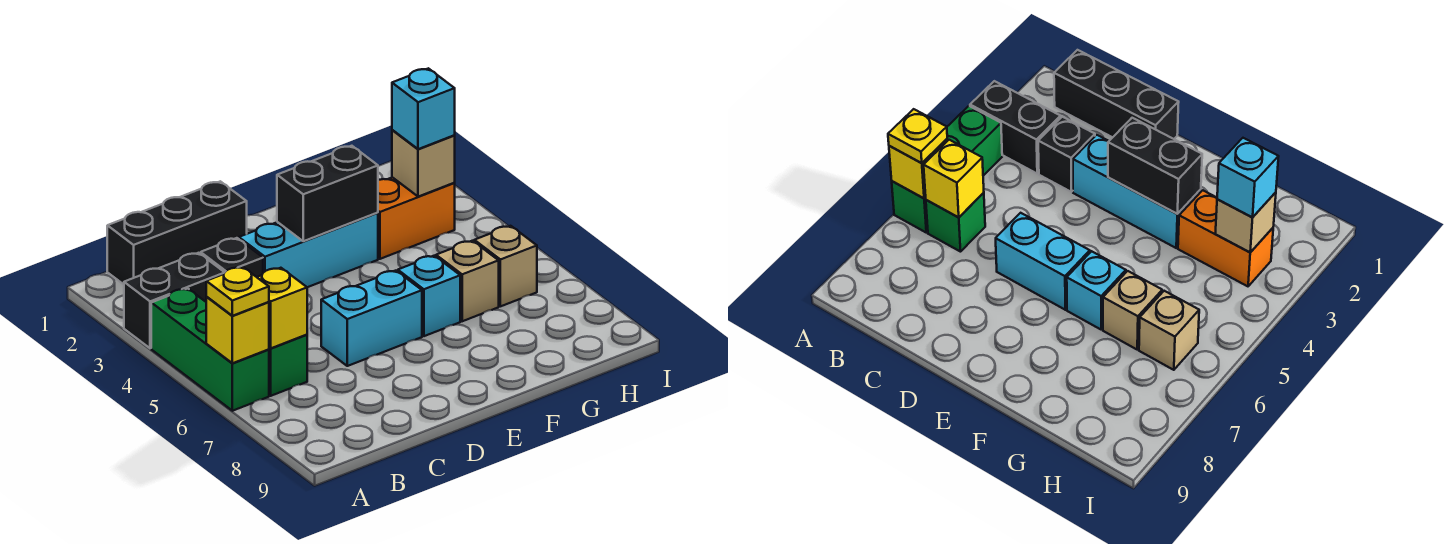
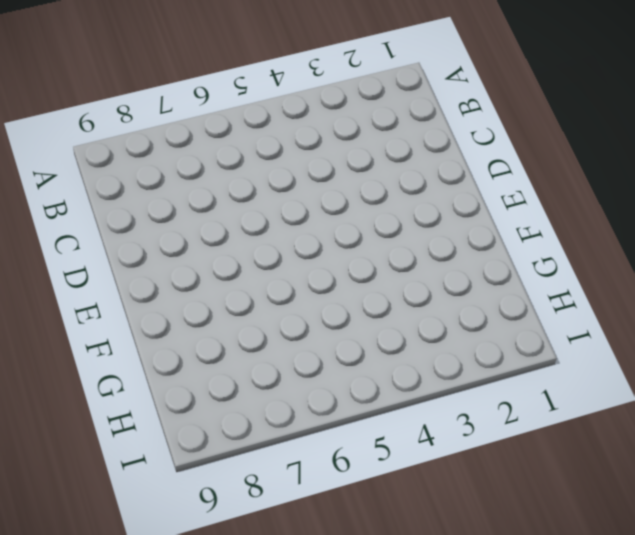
none -> black 1x2 brick [124,253,224,348]
none -> green 1x3 brick [151,289,269,411]
none -> black 1x3 brick [107,181,247,284]

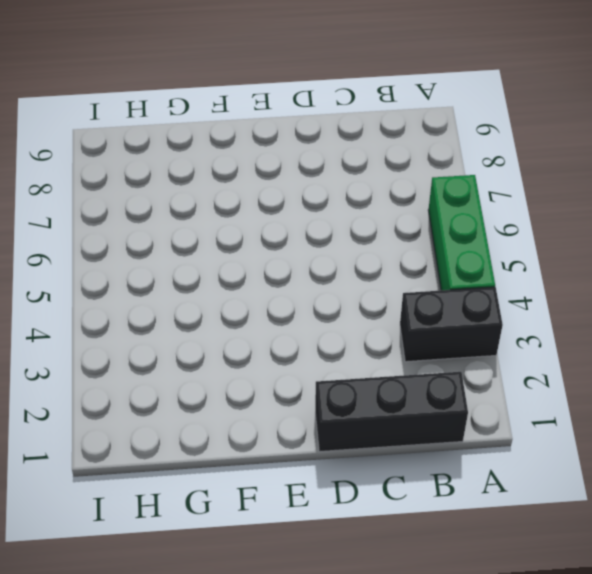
none -> green 1x1 brick [269,335,307,396]
none -> black 1x1 brick [201,238,263,277]
none -> cyan 1x3 brick [239,213,378,287]

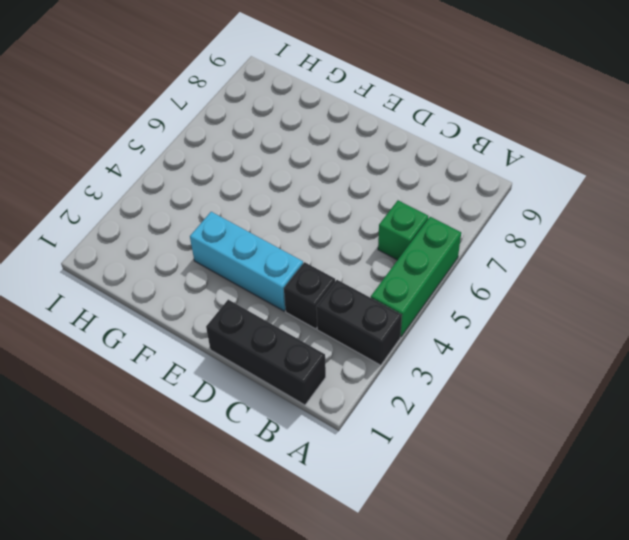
none -> cyan 1x2 brick [321,271,422,366]
none -> cyan 1x1 brick [398,256,460,336]
none -> orange 1x2 brick [378,177,455,259]

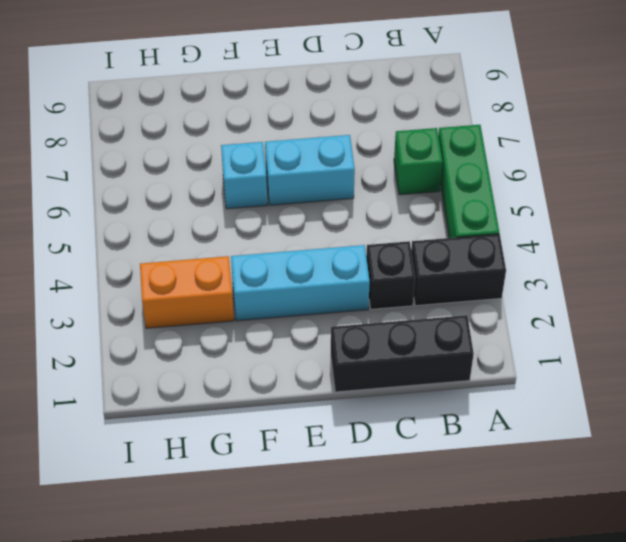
none -> tan 1x1 brick [436,241,499,321]
none -> tan 1x1 brick [474,226,537,306]
none -> yellow 1x1 brick [206,297,269,363]

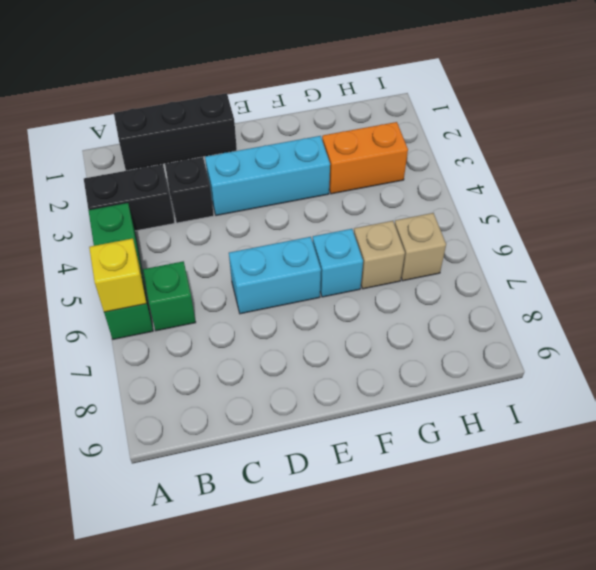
none -> yellow 1x1 brick [257,268,307,348]
none -> black 1x2 brick [277,146,378,241]
none -> tan 1x1 brick [392,130,455,197]

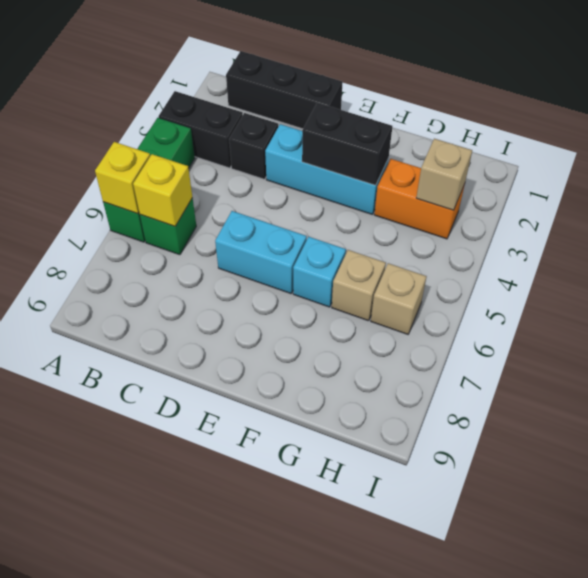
none -> yellow 1x1 plate [206,267,269,316]
none -> cyan 1x1 brick [392,68,455,149]

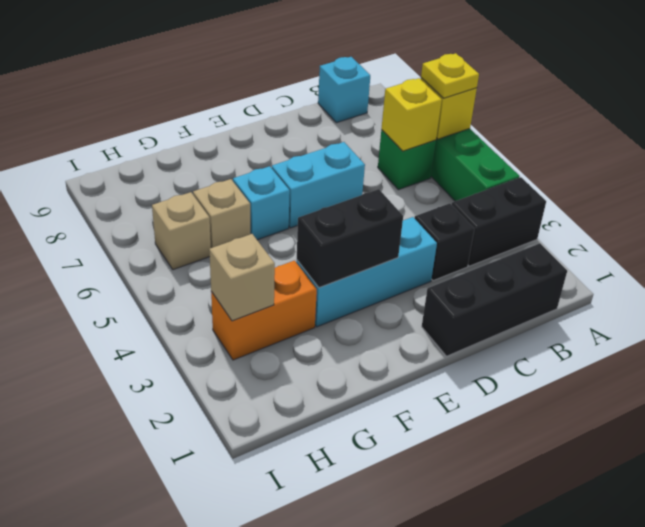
cyan 1x1 brick [318,57,370,123] -> cyan 1x1 brick moved to [392,68,455,149]

